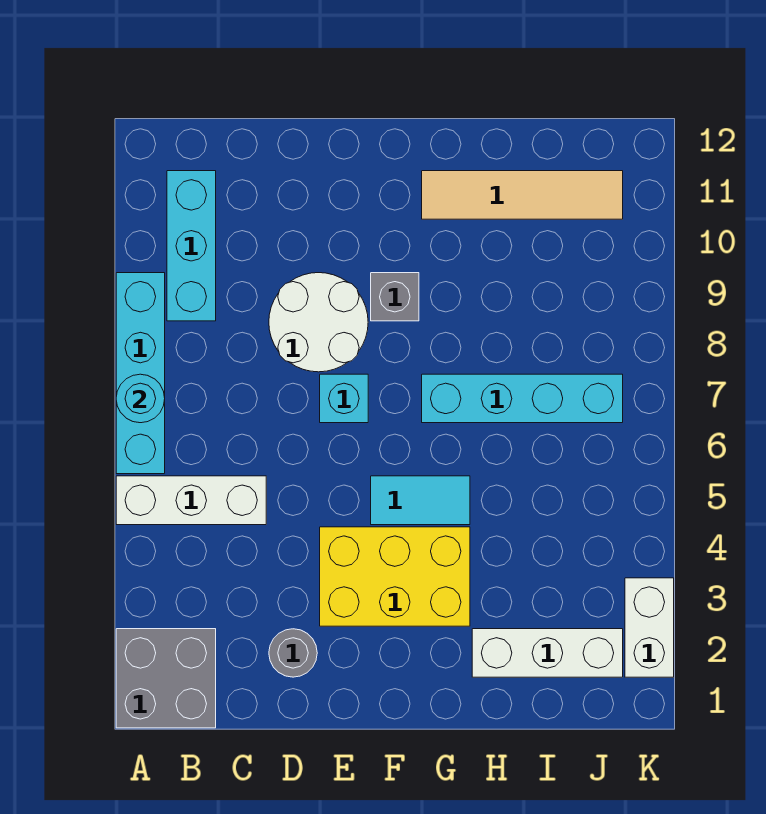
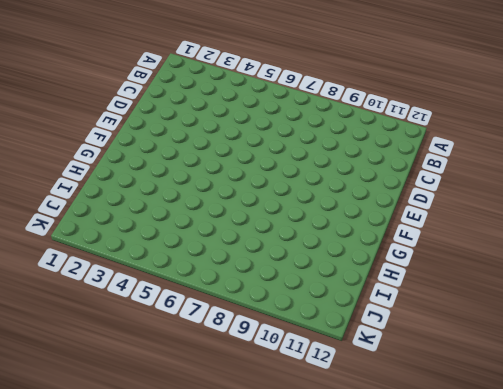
none -> grey 2x2 brick [116,629,216,728]
none -> white 1x3 brick [116,476,266,525]
none -> cyan 1x4 brick [116,273,165,474]

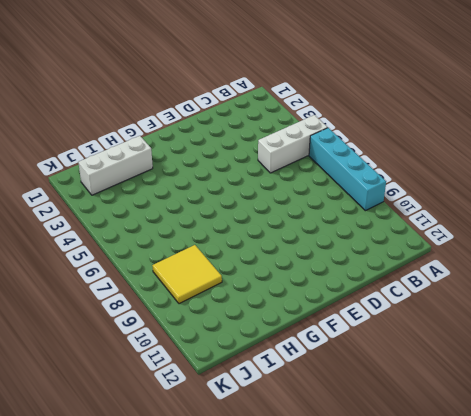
yellow 2x2 tile [152,245,222,304] -> none
none -> grey 2x2 brick [116,629,216,728]
none -> cyan 1x3 brick [167,171,216,321]
none -> grey 1x1 round brick [269,629,317,677]

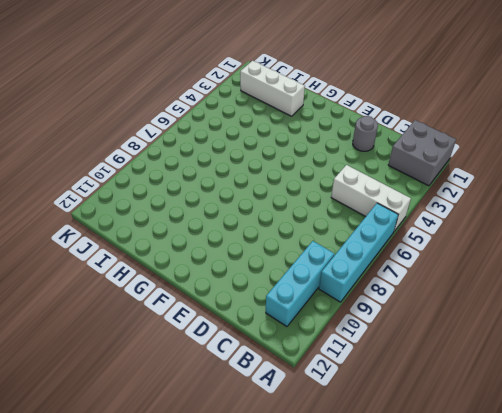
none -> white 2x2 round brick [269,273,368,372]
none -> yellow 2x3 brick [320,527,470,626]
none -> cyan 1x1 brick [320,374,368,423]

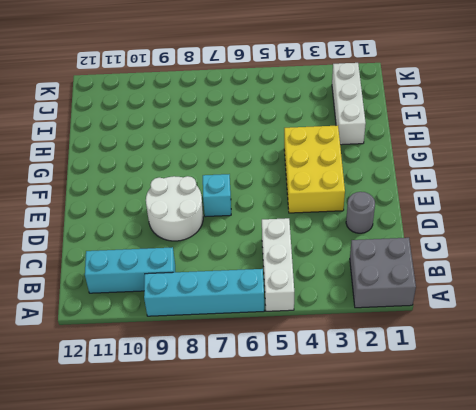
none -> cyan 1x2 tile [371,476,470,525]
none -> grey 1x1 brick [371,273,419,321]
none -> cyan 1x4 brick [422,374,623,423]

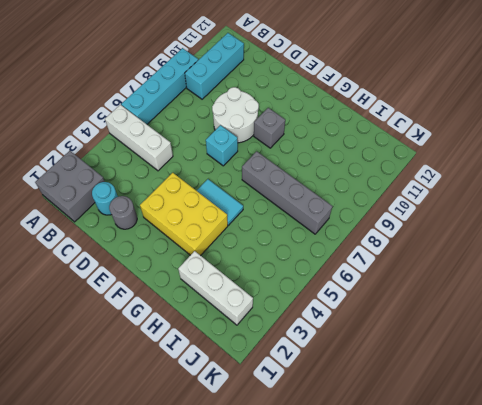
cyan 1x1 round brick [92,182,118,215] -> cyan 1x1 round brick moved to [116,374,165,423]
grey 1x4 brick [242,151,332,234] -> cyan 1x4 brick [422,374,623,423]
none -> tan 1x4 tile [422,171,623,219]
none -> white 1x2 brick [625,578,674,677]

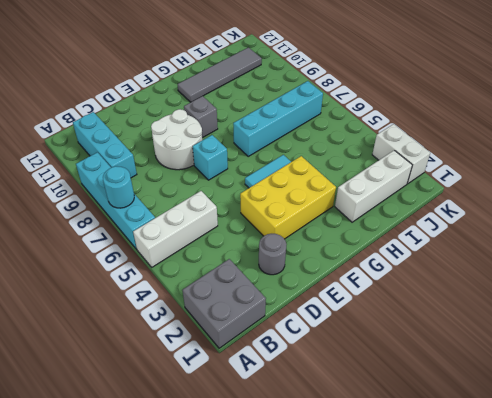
grey 1x4 tile [177,48,262,102] -> tan 1x4 tile [422,171,623,219]

